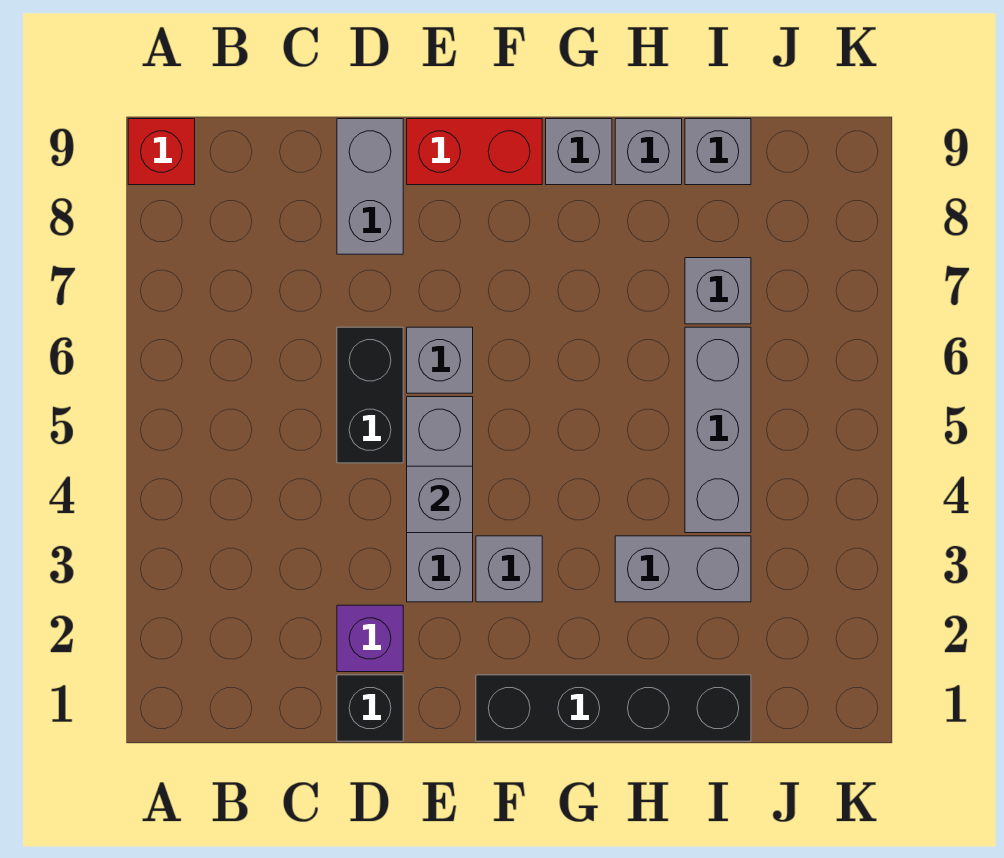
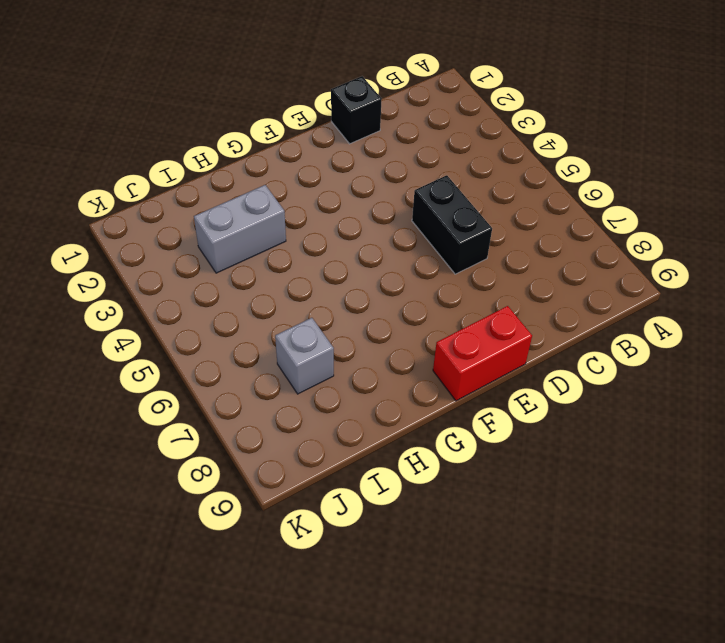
none -> red 1x1 brick [128,119,195,185]
none -> purple 1x1 brick [337,605,403,672]
none -> grey 1x2 brick [337,119,403,254]

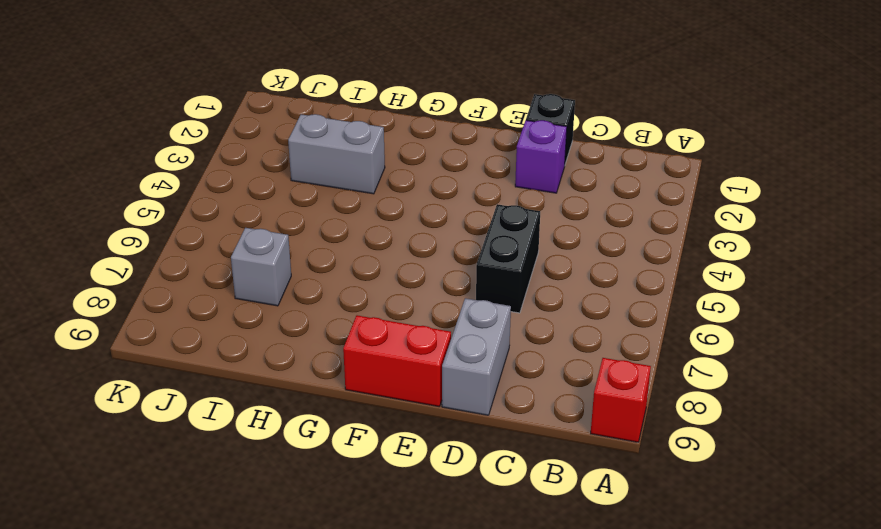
none -> grey 1x3 brick [407,397,473,602]
none -> grey 1x1 brick [407,327,473,393]
none -> black 1x4 brick [476,675,751,741]

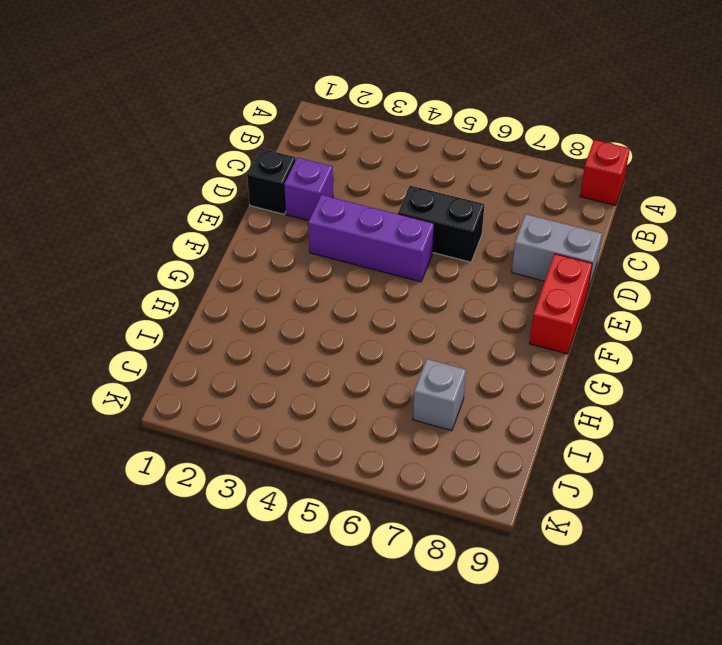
purple 1x3 brick [308,195,434,282] -> grey 1x3 brick [407,397,473,602]
none -> grey 1x1 brick [407,327,473,393]
none -> black 1x4 brick [476,675,751,741]
none -> grey 1x1 brick [476,536,542,602]

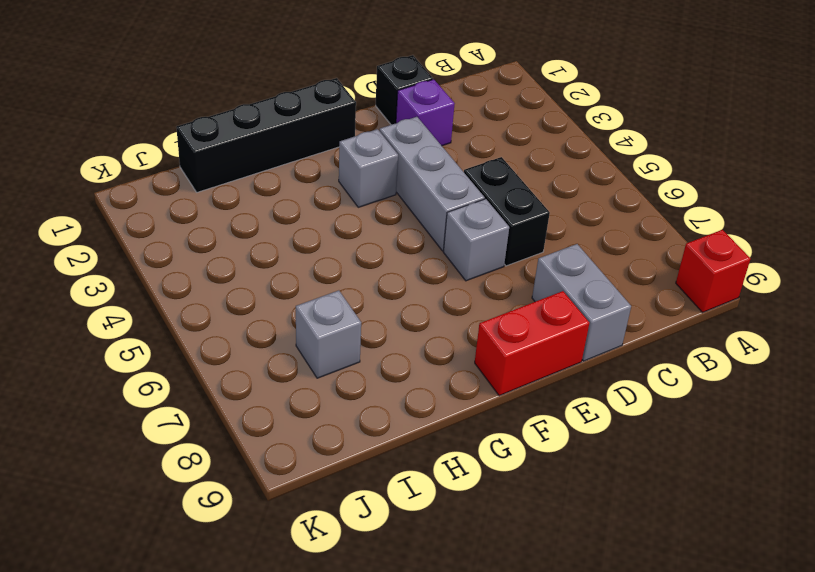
none -> grey 1x1 brick [546,119,612,185]
none -> grey 1x2 brick [615,536,751,602]
none -> grey 1x1 brick [615,119,682,185]

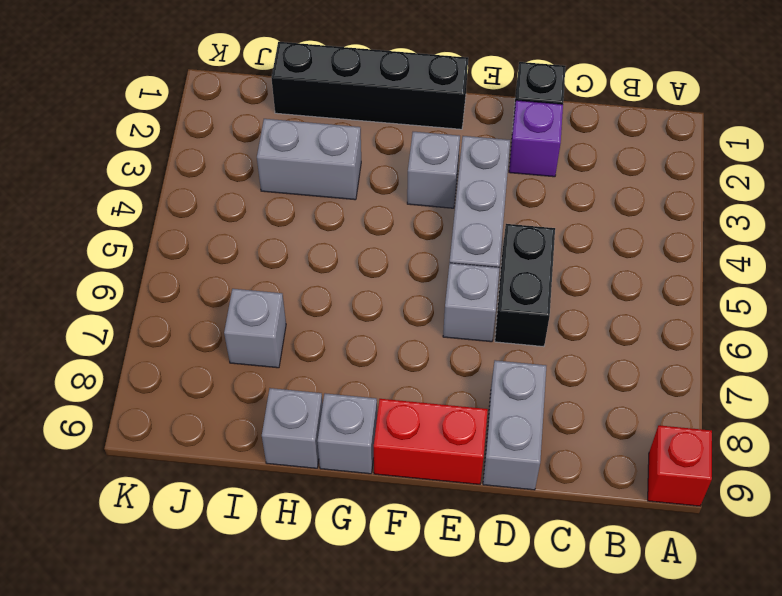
none -> grey 1x3 brick [685,327,751,533]
none -> grey 1x1 brick [685,119,751,185]
none -> grey 1x1 brick [407,466,473,533]

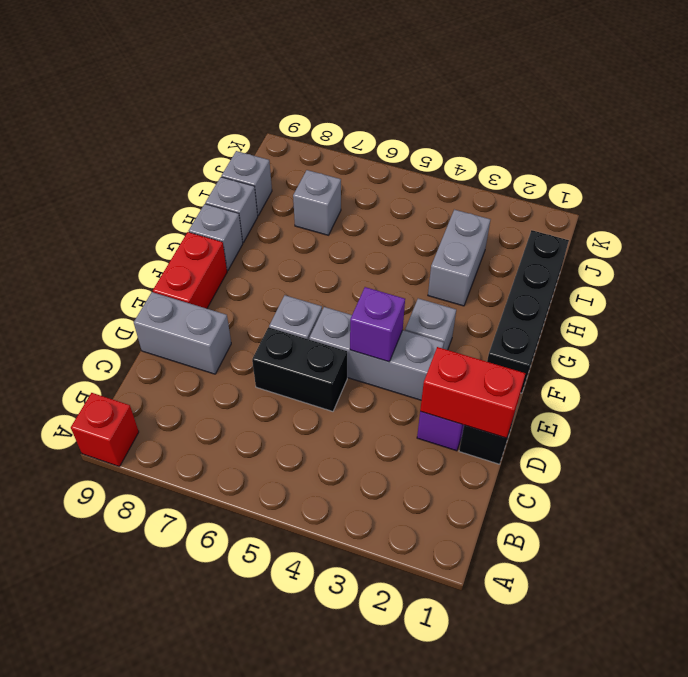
red 1x2 brick [420,347,526,438] -> none
purple 1x1 brick [350,287,405,362] -> grey 1x1 brick [407,466,473,533]
none -> grey 1x3 brick [685,327,751,533]

